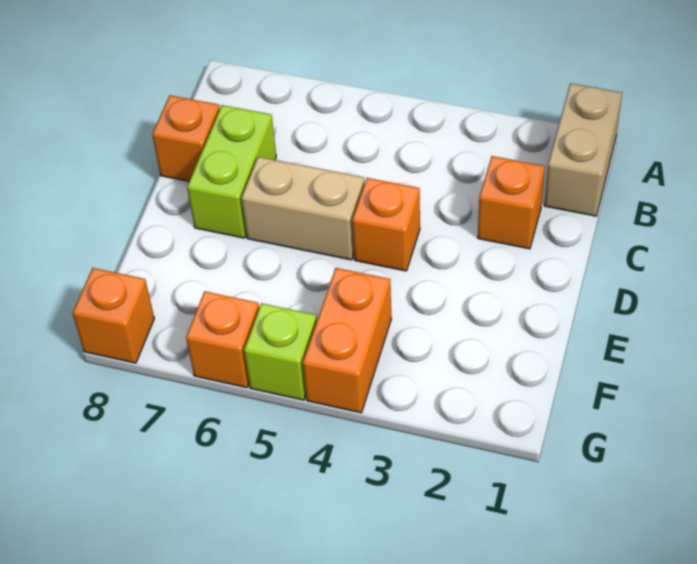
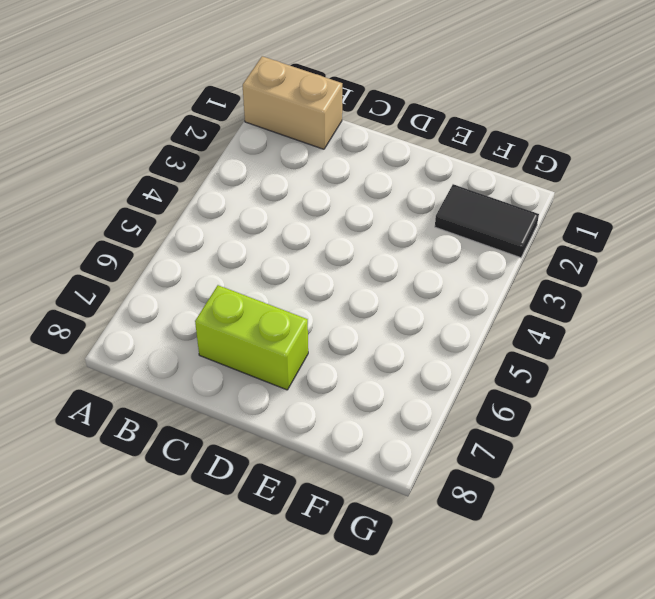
black 1x2 tile [435,184,539,258] -> none
none -> orange 1x1 brick [478,156,545,249]
none -> orange 1x1 brick [152,95,220,181]

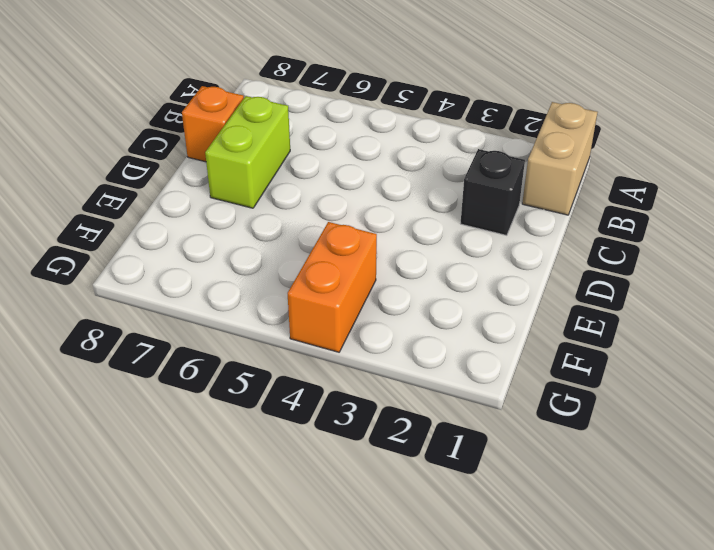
black 1x1 brick [460,149,525,235] -> orange 1x1 brick [478,156,545,249]
none -> orange 1x1 brick [352,178,420,271]
none -> tan 1x2 brick [241,157,364,260]

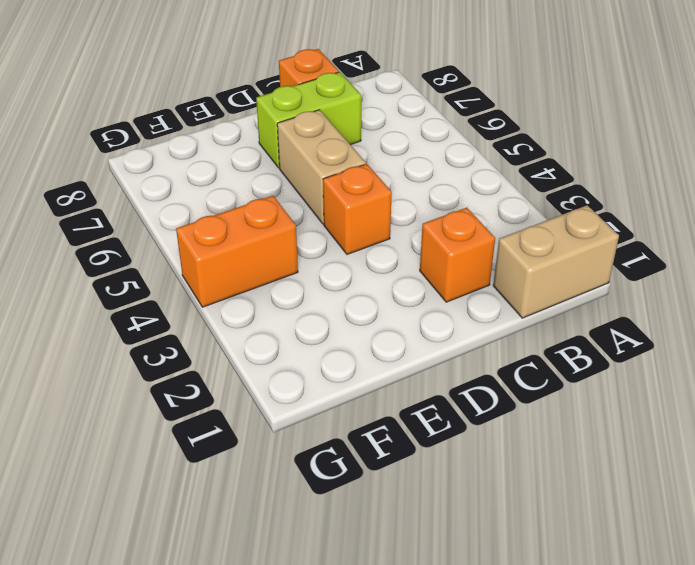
none -> lime 1x1 brick [244,303,317,400]
none -> orange 1x1 brick [186,291,259,388]

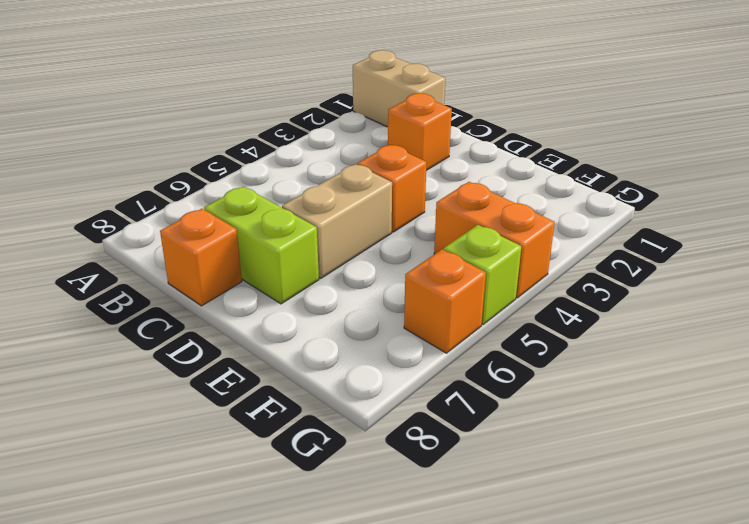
none -> orange 1x1 brick [72,268,154,363]

